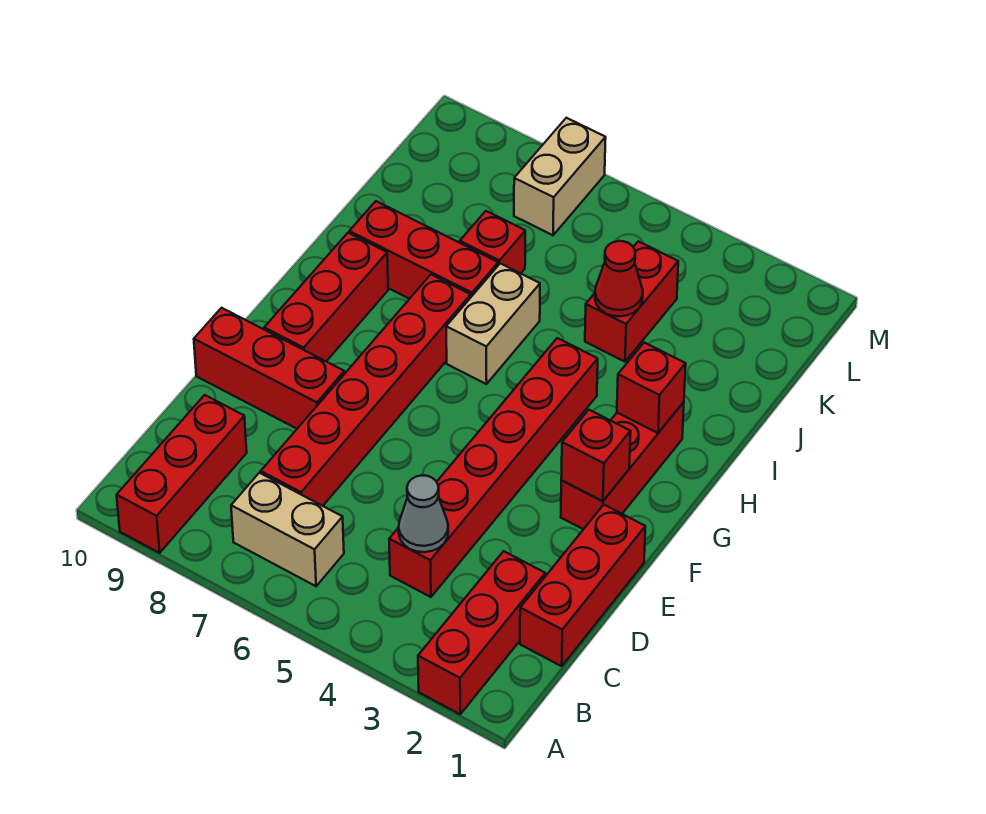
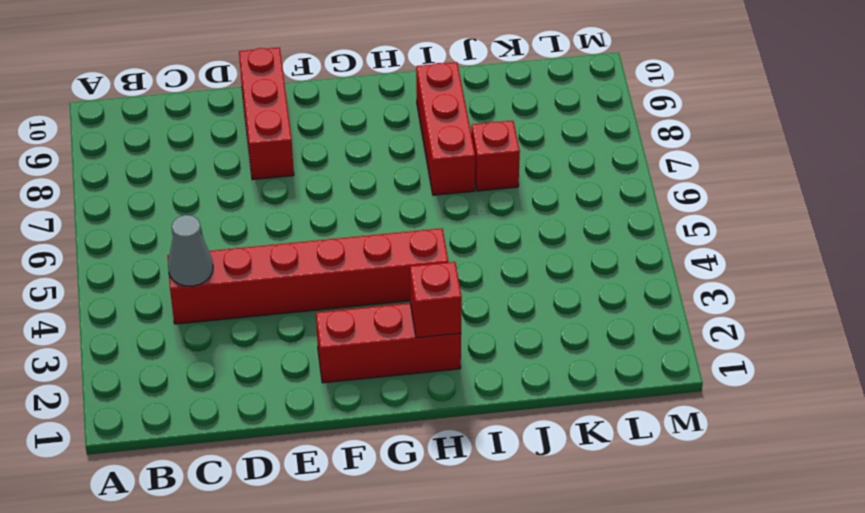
none -> red 1x3 brick [418,551,545,714]
none -> red 1x3 brick [117,395,247,553]
none -> tan 1x2 brick [231,473,344,586]

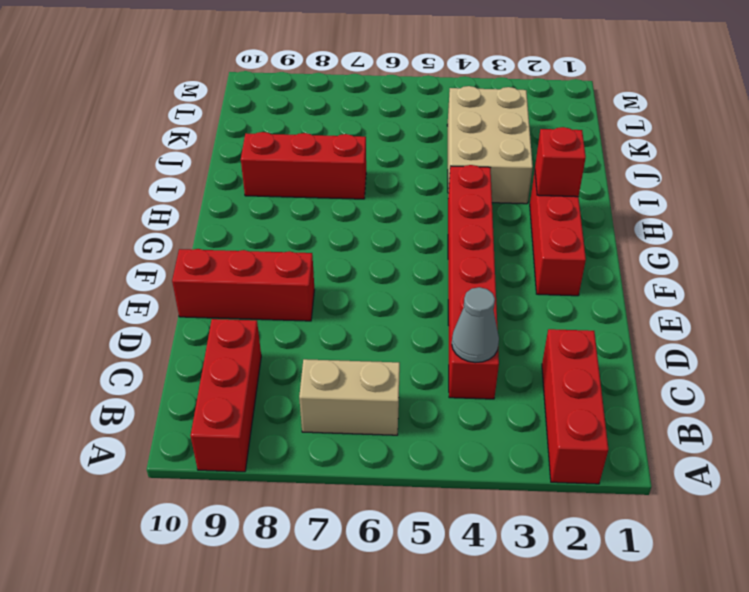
tan 2x3 brick [447,86,533,204] -> red 1x2 brick [585,241,678,362]
none -> red 1x3 brick [520,505,645,666]
none -> red 1x6 brick [261,275,471,506]
none -> red 1x3 brick [264,233,388,361]

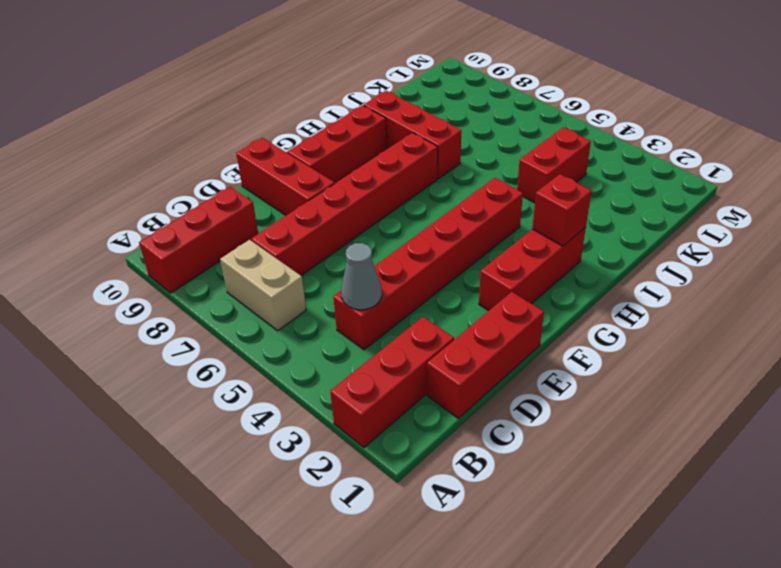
none -> tan 1x2 brick [446,263,540,384]
none -> red 1x1 brick [460,211,525,273]
none -> tan 1x2 brick [514,118,606,235]

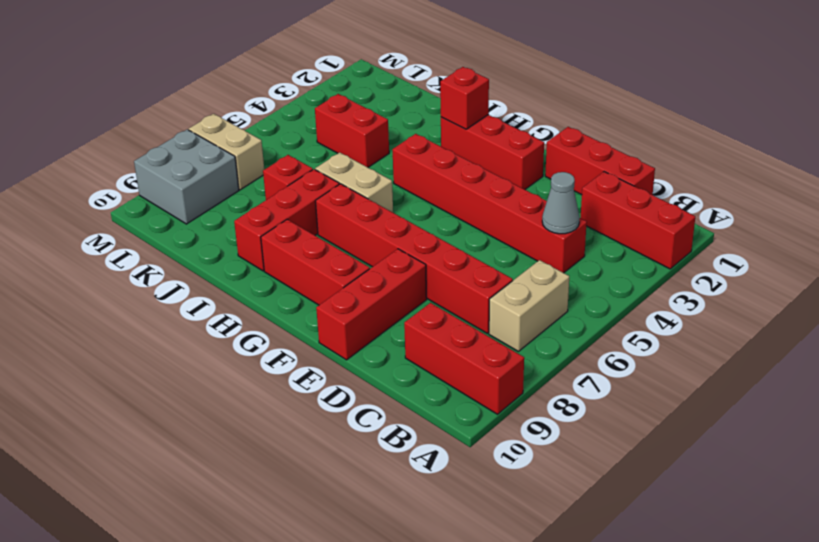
grey 2x2 brick [134,129,239,224] -> none
none -> red 1x1 brick [561,410,631,501]
none -> red 1x1 cone [595,241,643,316]

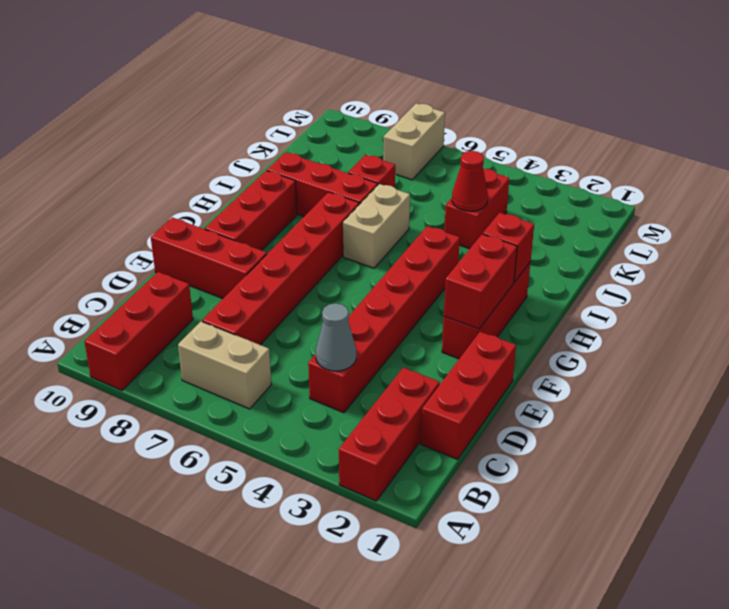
red 1x2 brick [444,234,517,329] -> red 1x1 brick [561,410,631,501]

